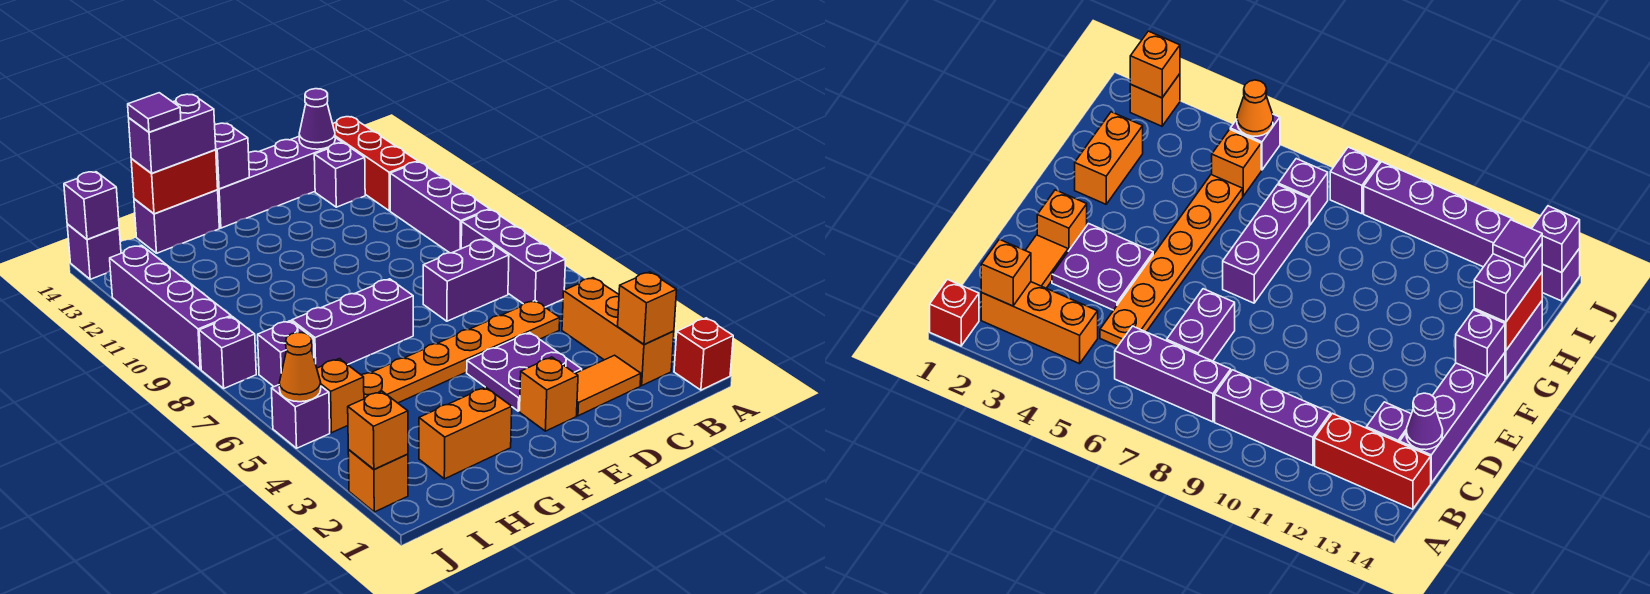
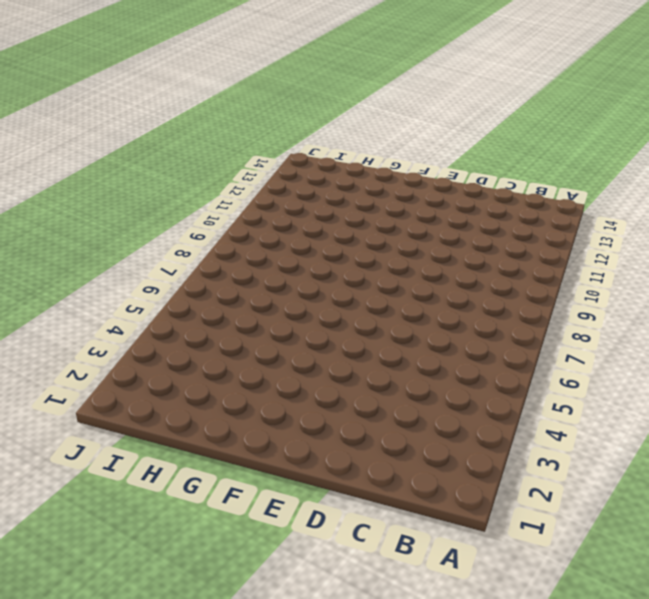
none -> red 1x1 brick [674,318,733,390]
none -> orange 1x3 brick [562,278,674,386]
none -> purple 1x3 brick [461,210,566,307]
none -> purple 1x3 brick [390,162,490,253]

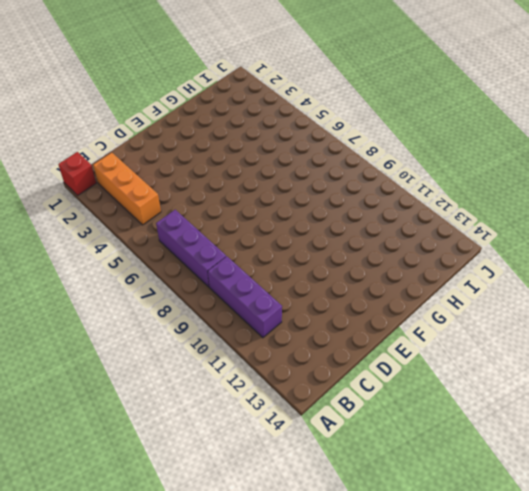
none -> red 1x3 brick [333,117,418,211]
none -> orange 1x2 tile [575,355,641,416]
none -> orange 1x6 plate [362,301,560,403]
none -> purple 1x2 brick [423,239,509,321]

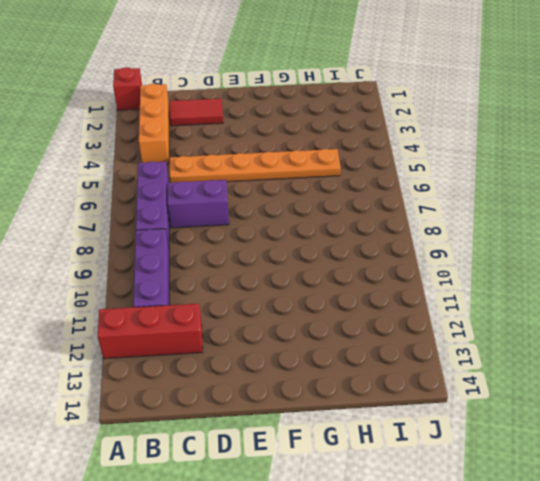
red 1x3 brick [98,304,203,359] -> red 1x3 brick turned to [333,117,418,211]
red 1x2 tile [170,98,223,126] -> orange 1x2 tile [575,355,641,416]
none -> purple 1x1 brick [314,143,365,207]
none -> purple 1x4 brick [218,137,342,228]
none -> purple 2x2 plate [467,332,582,411]
none -> orange 1x1 brick [520,357,578,431]

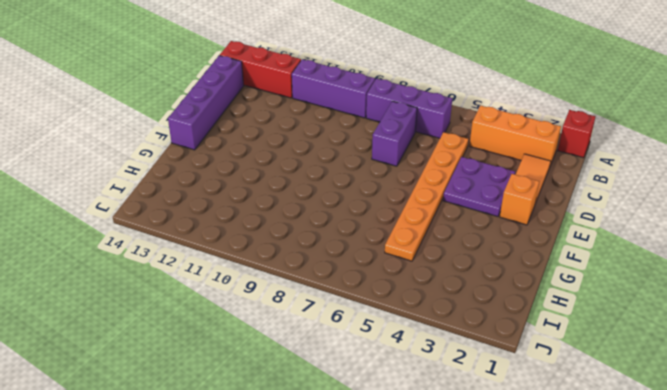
none -> purple 1x1 brick [314,143,365,207]
none -> purple 1x3 brick [292,279,413,368]
none -> orange 1x2 brick [419,387,512,479]
none -> purple 1x2 brick [134,190,219,253]

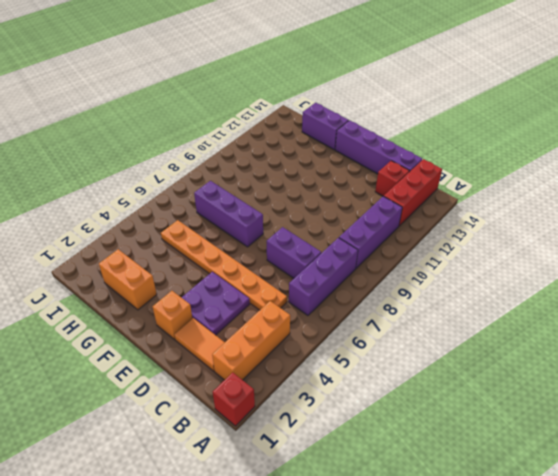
red 1x1 brick [375,161,409,196] -> purple 1x1 brick [314,143,365,207]
none -> orange 1x1 brick [317,359,364,433]
none -> purple 1x1 brick [258,321,314,387]
none -> orange 1x1 brick [348,450,408,512]
none -> purple 1x1 brick [272,385,330,448]

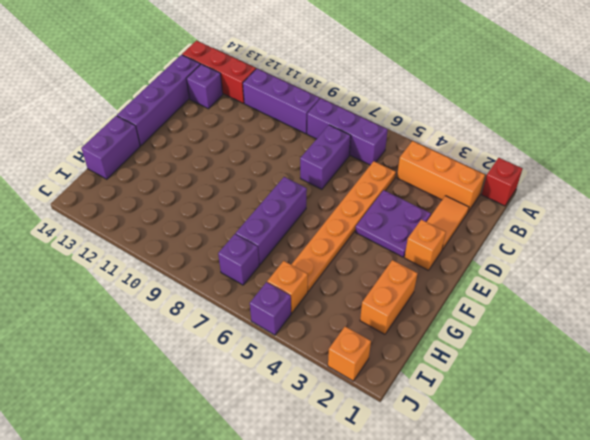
none -> purple 1x1 brick [199,317,256,388]
none -> purple 1x4 brick [110,245,231,369]
none -> purple 1x1 brick [67,224,121,279]
none -> orange 1x1 brick [618,272,677,344]

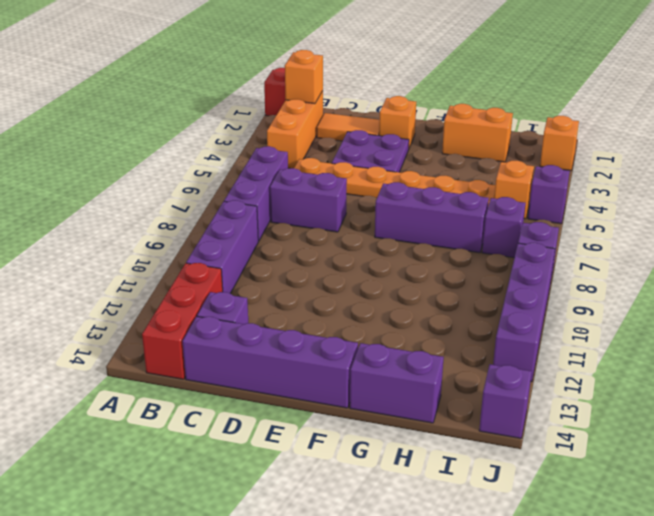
none -> purple 1x1 cone [299,89,335,149]
none -> purple 1x1 brick [215,123,249,189]
none -> red 1x2 brick [131,150,218,214]
none -> orange 1x1 brick [348,391,408,469]

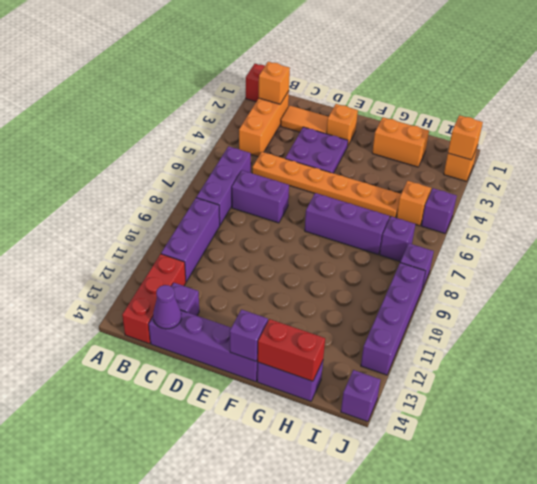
none -> orange 1x1 cone [279,332,321,402]
none -> purple 1x1 brick [64,172,119,239]
none -> purple 1x2 brick [129,94,216,173]
none -> purple 1x1 tile [128,93,181,132]

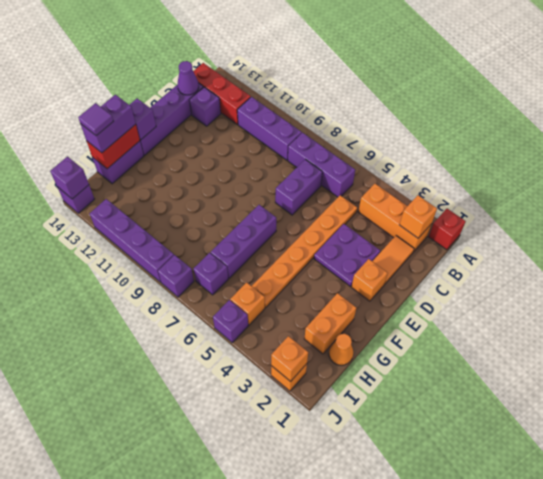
orange 1x1 cone [329,334,353,365] -> orange 1x1 cone moved to [279,332,321,402]

